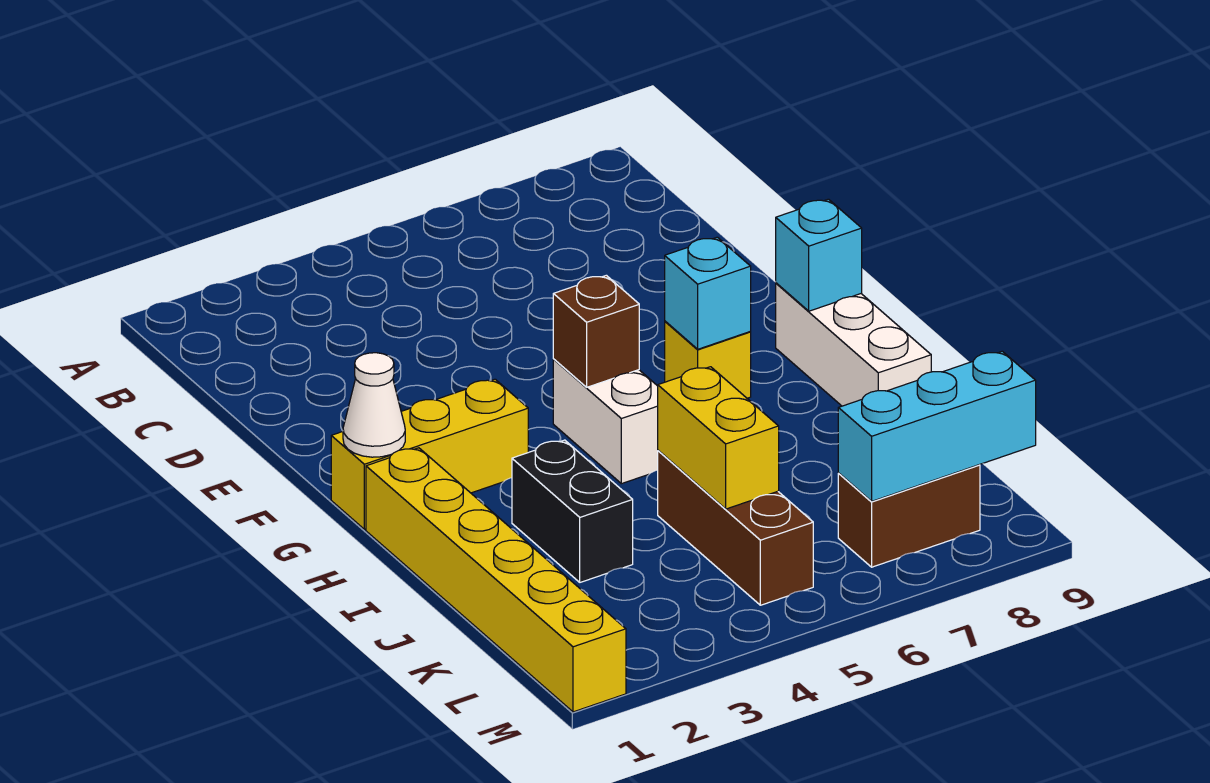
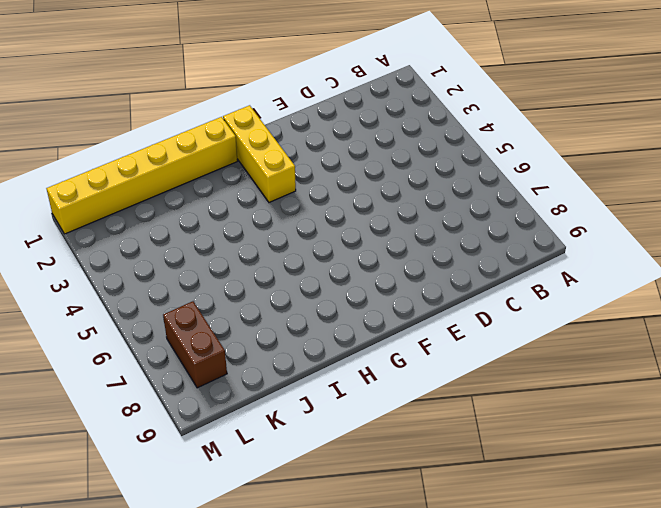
none -> white 1x2 brick [553,360,658,484]
none -> yellow 1x1 brick [665,321,751,398]
none -> white 1x3 brick [776,283,931,406]

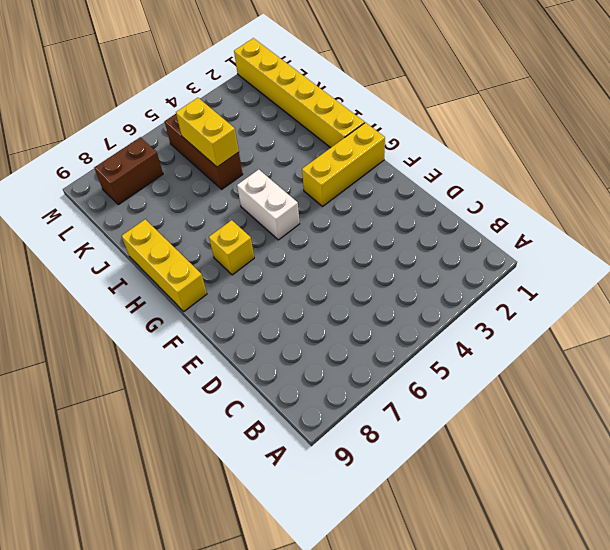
yellow 1x3 brick [122,219,207,311] -> white 1x3 brick [776,283,931,406]
none -> black 1x2 brick [512,440,633,582]
none -> white 1x1 cone [343,353,405,457]
none -> brown 1x1 brick [553,275,639,387]

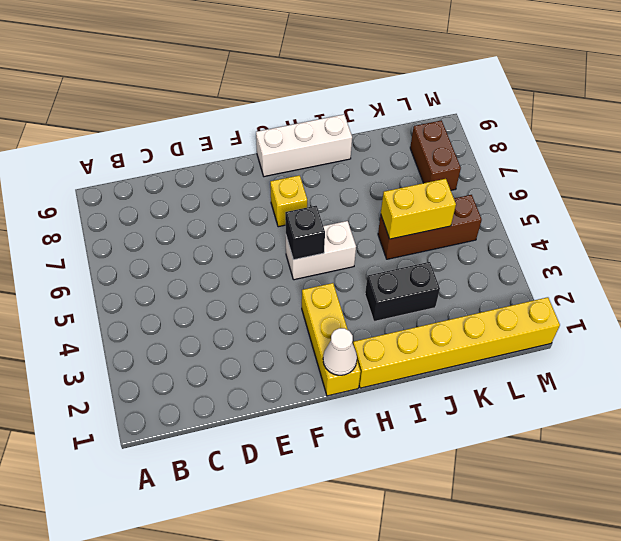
black 1x1 brick [285,206,325,260] -> brown 1x1 brick [553,275,639,387]
none -> cyan 1x1 brick [665,237,751,349]
none -> cyan 1x1 brick [776,199,862,311]
none -> cyan 1x3 brick [838,351,1036,501]

